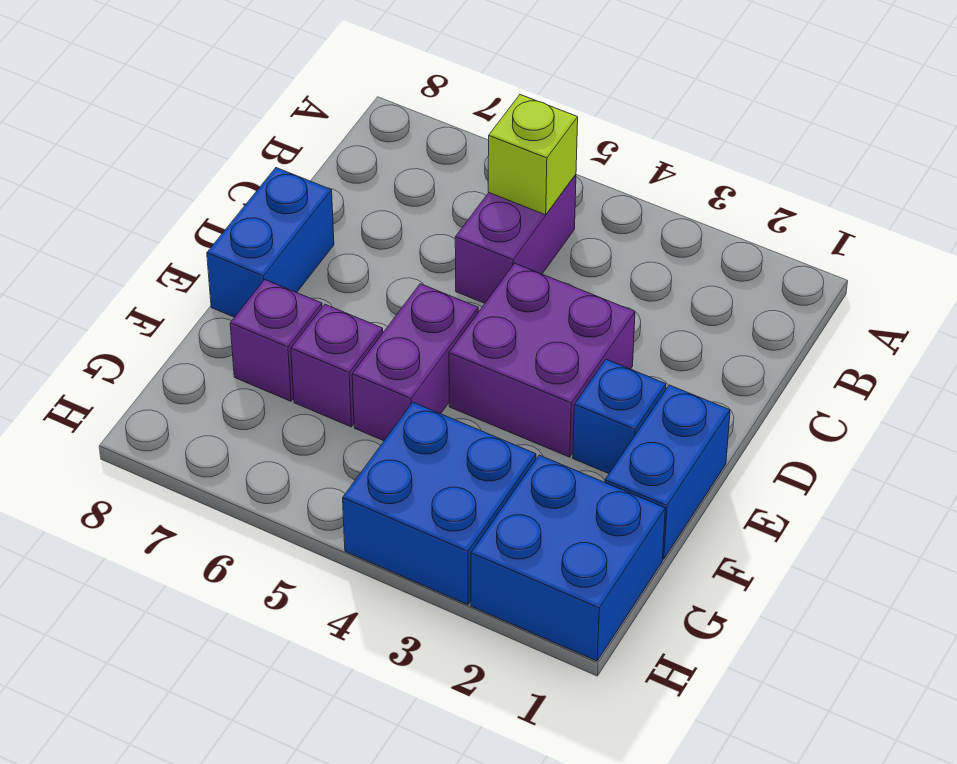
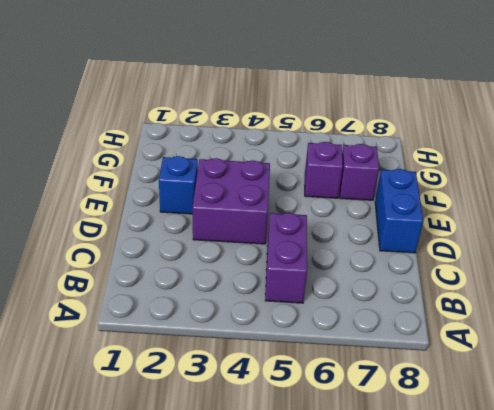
none -> blue 1x2 brick [605,385,730,559]
none -> purple 1x2 brick [352,284,478,441]

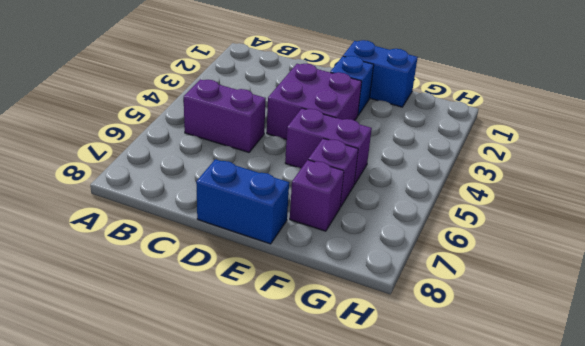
none -> blue 2x2 brick [471,455,665,661]
none -> blue 2x2 brick [343,402,536,605]

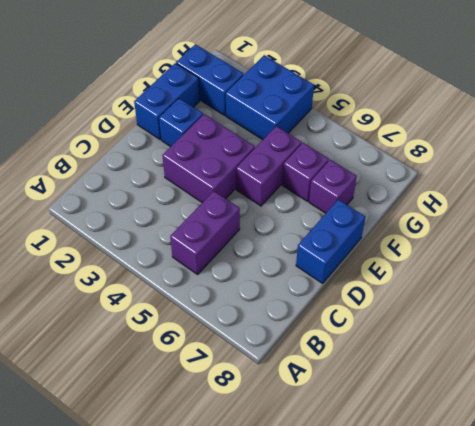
blue 1x2 brick [176,44,243,116] -> blue 2x2 brick [471,455,665,661]
none -> lime 1x1 brick [488,95,578,215]

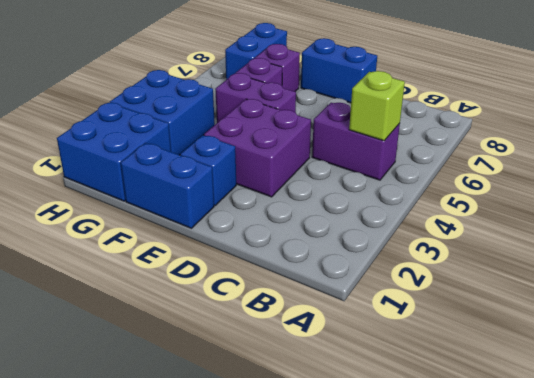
blue 1x2 brick [225,23,287,80] -> none

